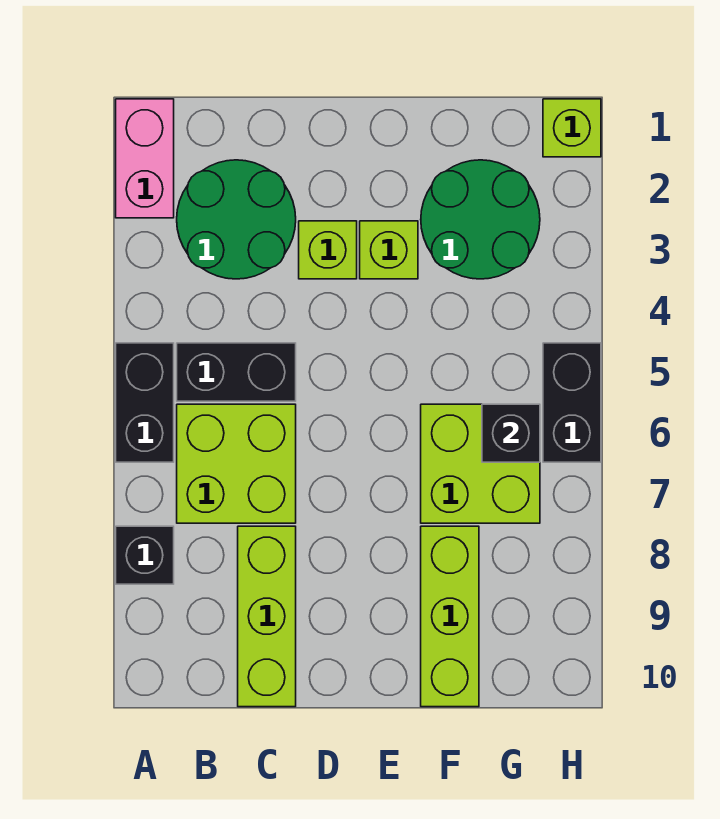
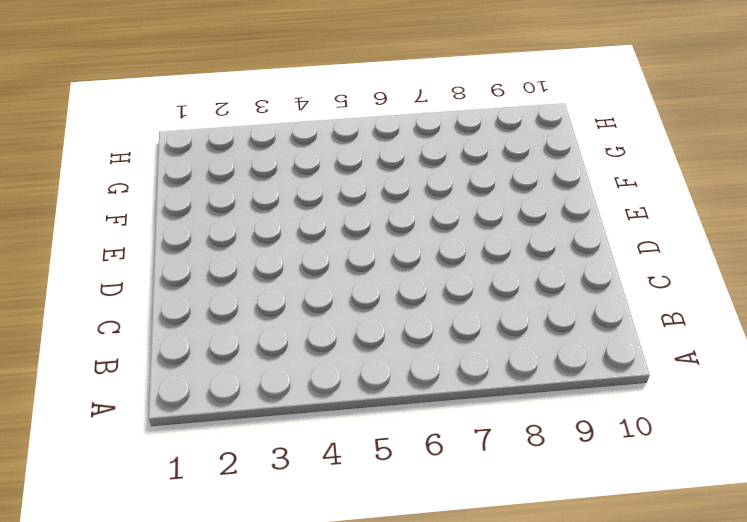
none -> pink 1x2 brick [116,99,174,218]
none -> black 1x2 brick [116,343,174,462]
none -> black 1x1 brick [116,526,174,584]

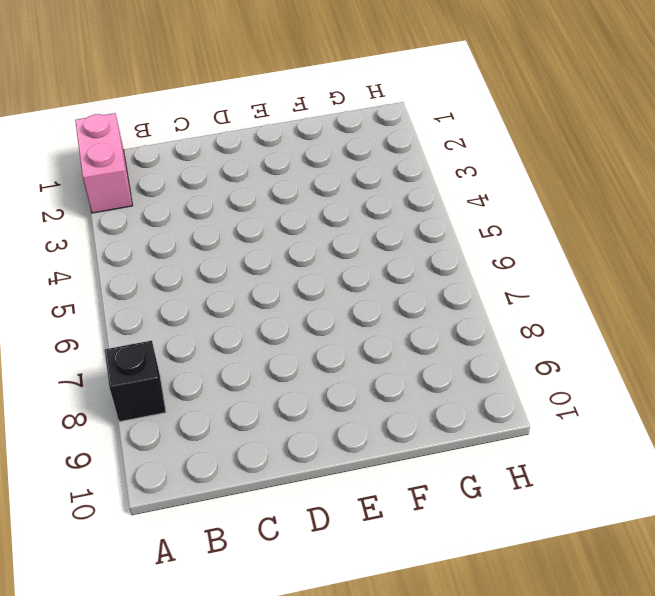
none -> black 1x2 brick [116,343,174,462]
none -> green 2x2 round brick [177,160,296,279]
none -> black 1x2 brick [177,343,296,401]

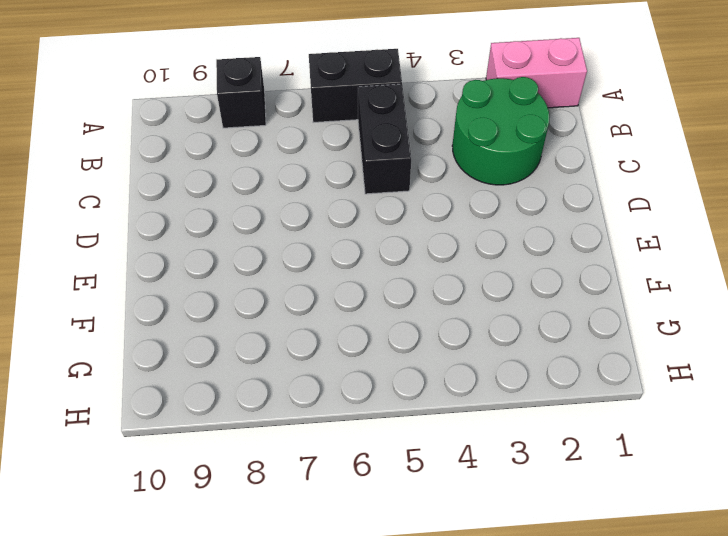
none -> lime 2x2 brick [177,404,296,523]
none -> lime 1x3 brick [238,526,296,707]
none -> lime 1x1 brick [299,221,357,279]

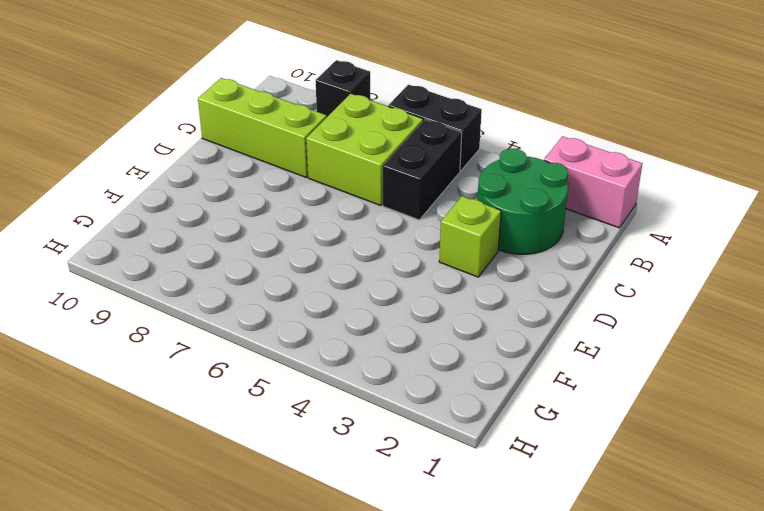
none -> lime 1x1 brick [360,221,418,279]
none -> green 2x2 round brick [421,160,540,279]
none -> lime 2x2 brick [421,404,540,523]

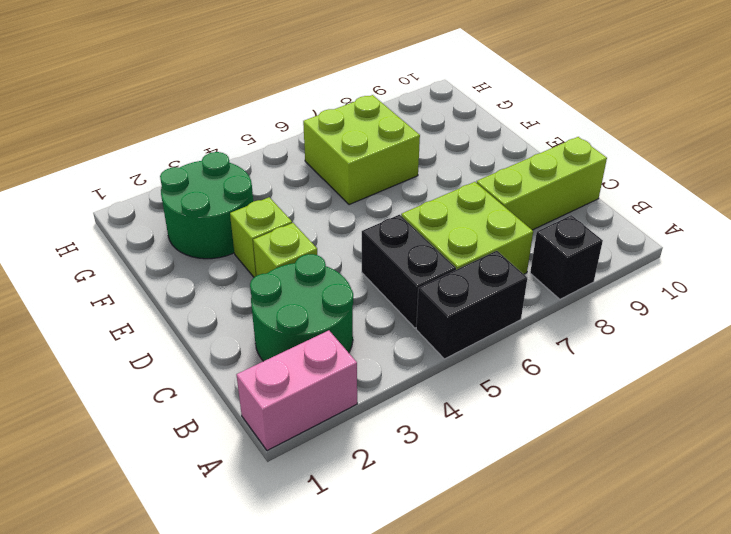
none -> lime 1x3 brick [421,526,479,707]
none -> lime 1x1 brick [543,99,601,157]
none -> black 1x2 brick [543,343,601,462]

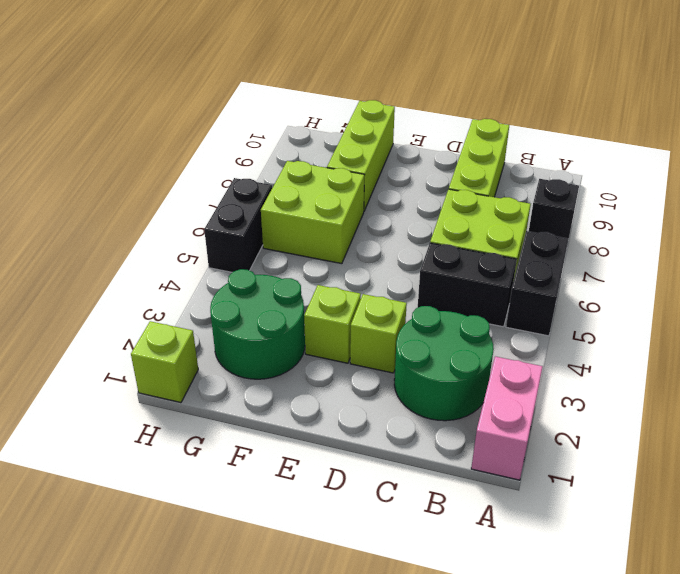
none -> black 1x1 brick [482,404,540,462]

